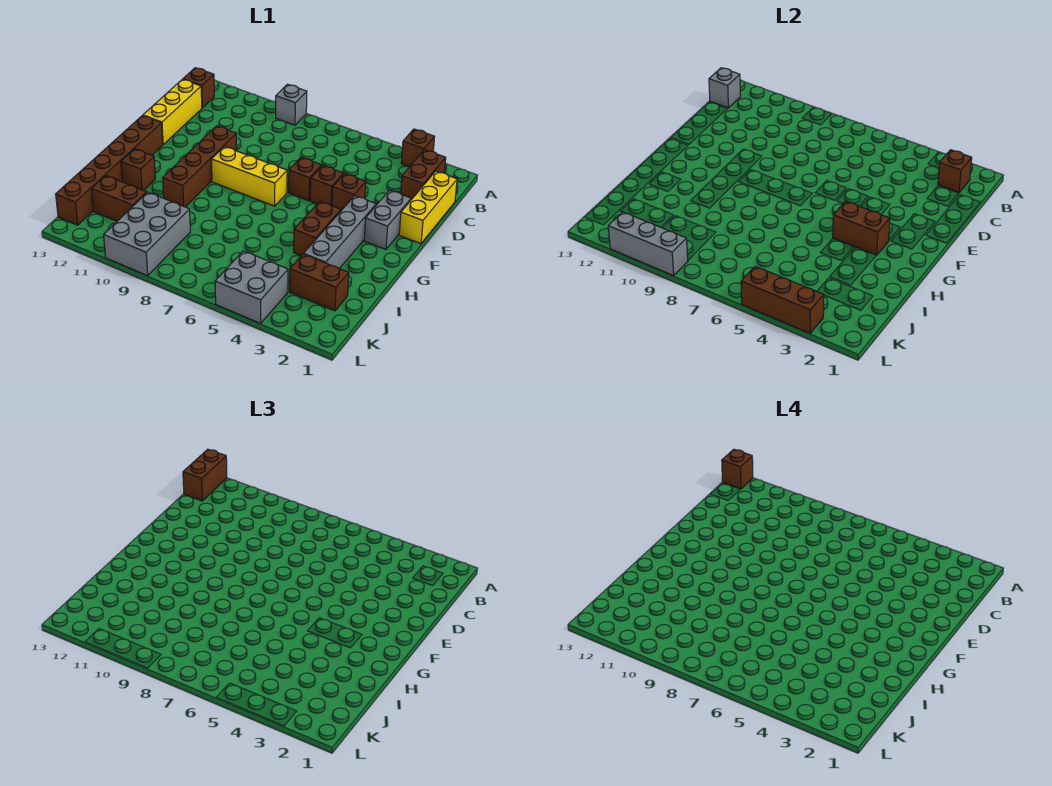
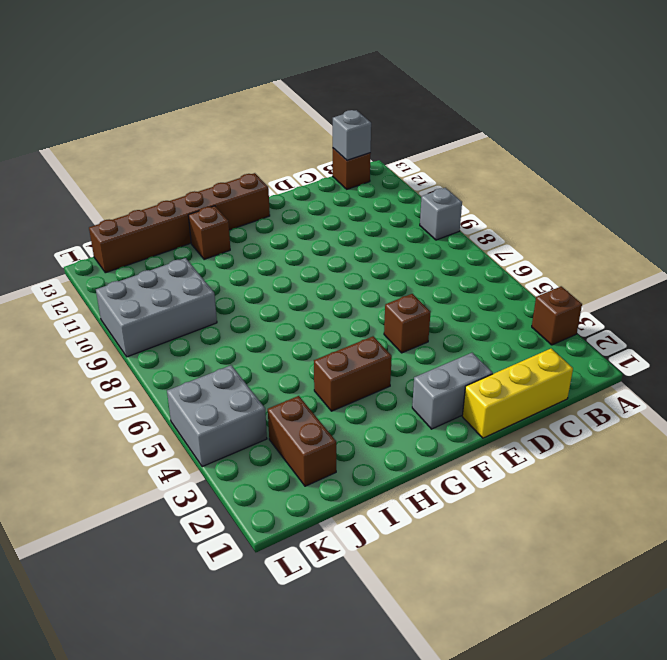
none -> brown 1x2 brick [401,150,446,200]
none -> yellow 1x3 brick [143,79,202,145]
none -> brown 1x1 brick [332,174,366,210]

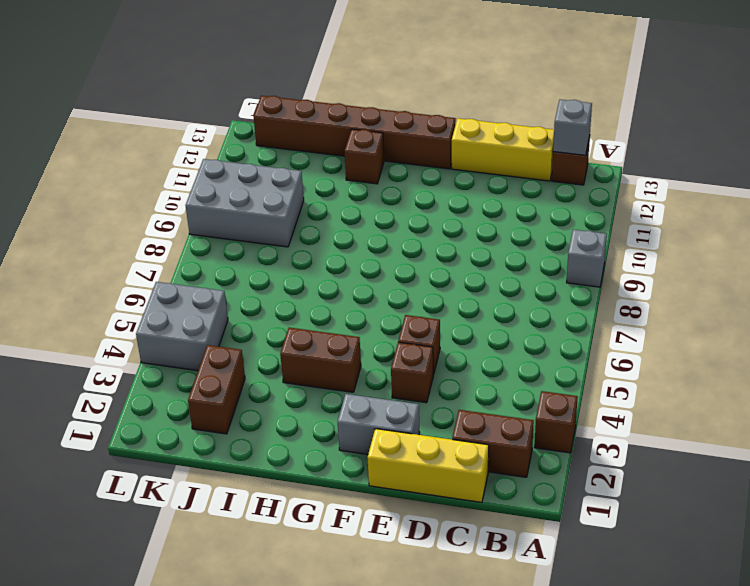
none -> brown 1x1 brick [289,157,322,201]
none -> brown 1x4 brick [163,126,237,207]
none -> grey 1x4 brick [304,196,376,269]

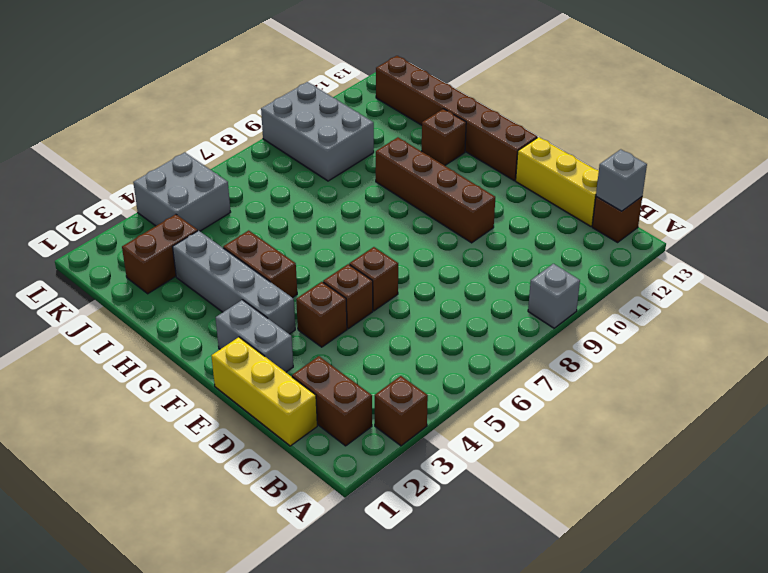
none -> yellow 1x3 brick [211,146,287,206]
none -> brown 1x2 brick [92,176,147,221]
none -> brown 1x1 brick [938,150,972,193]

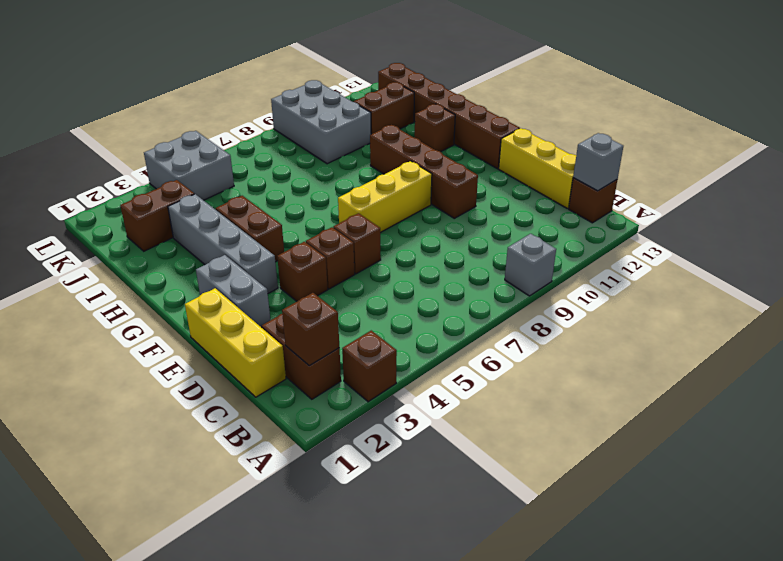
none -> brown 1x2 brick [833,201,890,255]
none -> brown 1x3 brick [741,266,824,333]
none -> grey 1x3 brick [608,212,688,276]

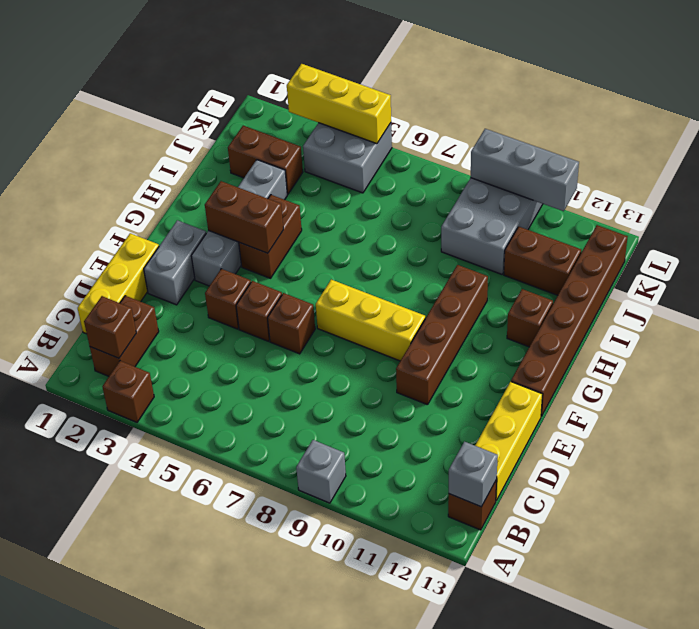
yellow 1x3 brick [287,64,391,144] -> brown 1x3 brick [741,266,824,333]
none -> brown 1x2 brick [183,449,227,501]
none -> brown 1x1 brick [722,449,753,489]

